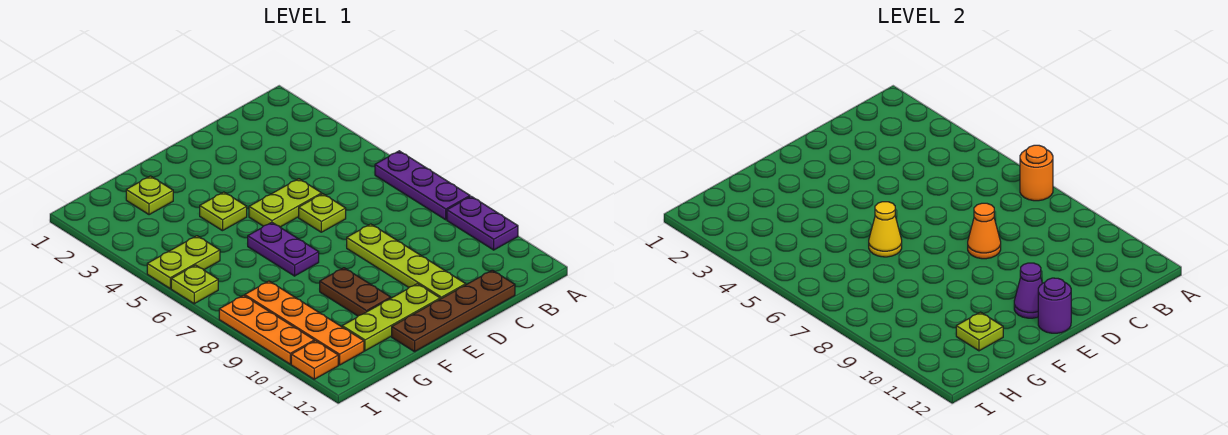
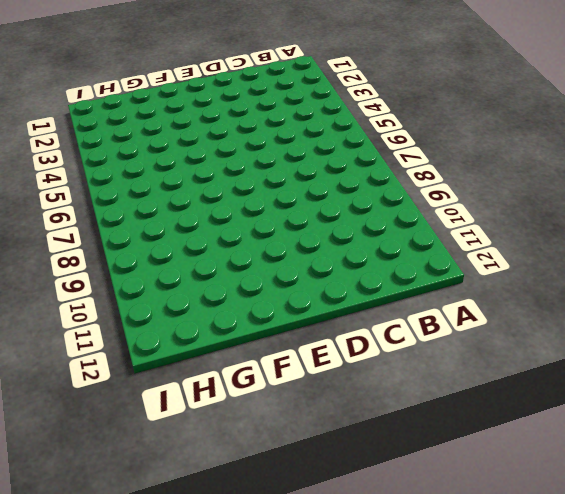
none -> purple 1x3 plate [375,151,470,220]
none -> purple 1x2 plate [447,196,518,250]
none -> brown 1x4 plate [392,270,515,352]

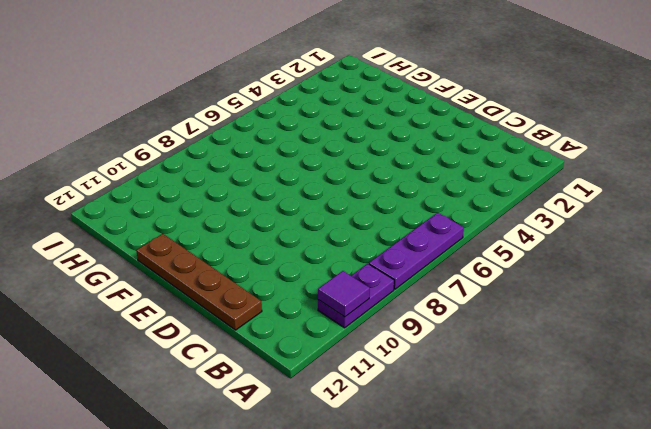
purple 1x1 tile [318,271,370,317] -> none
none -> lime 1x2 plate [249,179,322,227]
none -> lime 1x1 plate [299,194,346,232]
none -> lime 1x4 plate [347,224,466,299]

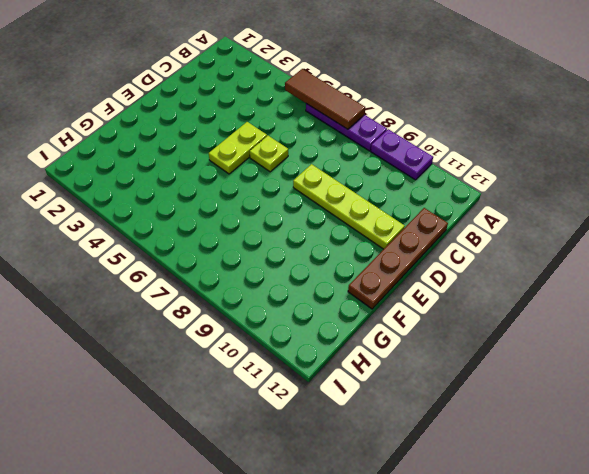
brown 1x3 tile [285,69,365,129] -> orange 1x1 round brick [1020,145,1053,201]
none -> lime 1x3 plate [342,284,440,351]
none -> lime 1x1 plate [200,192,247,231]
none -> purple 1x2 plate [248,222,319,276]

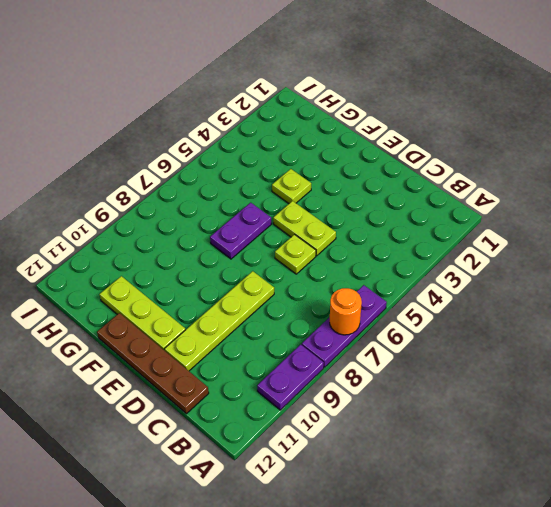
none -> brown 1x2 plate [320,268,391,316]
none -> lime 1x1 plate [126,176,173,215]
none -> lime 1x2 plate [147,236,220,288]

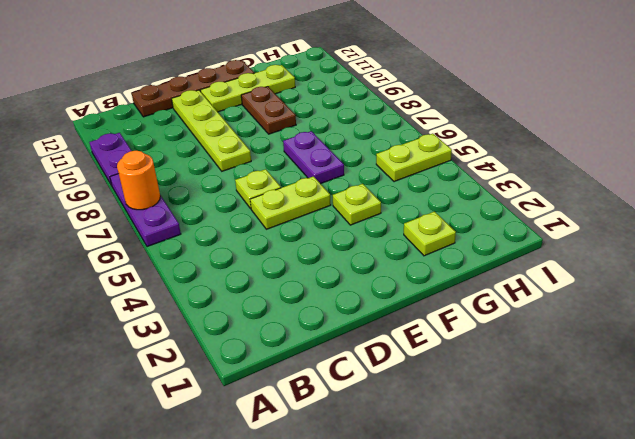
none -> orange 1x4 plate [245,281,364,365]
none -> lime 1x1 plate [171,265,218,304]
none -> orange 1x3 plate [219,295,314,364]

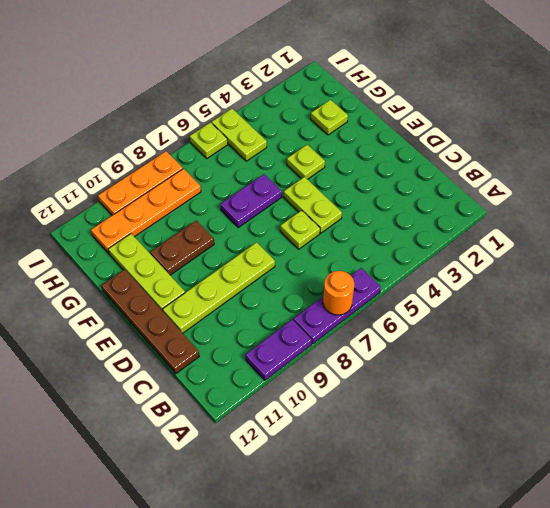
none -> orange 1x1 plate [291,341,338,379]
none -> orange 1x1 cone [968,203,1001,259]
none -> purple 1x1 cone [1014,263,1042,318]

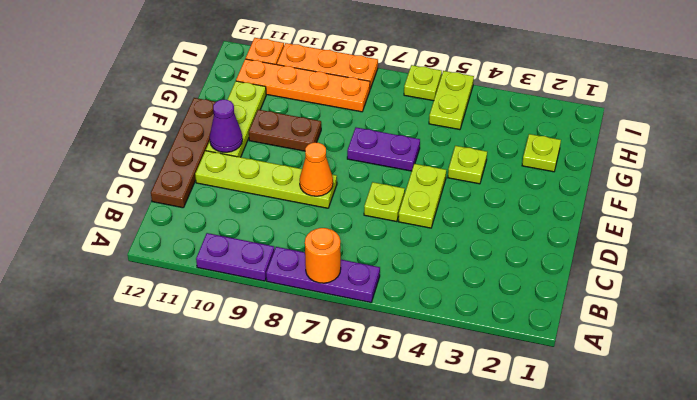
none -> purple 1x1 round brick [1038,278,1071,333]
none -> yellow 1x1 cone [869,202,902,257]
none -> lime 1x1 plate [956,312,1003,351]

